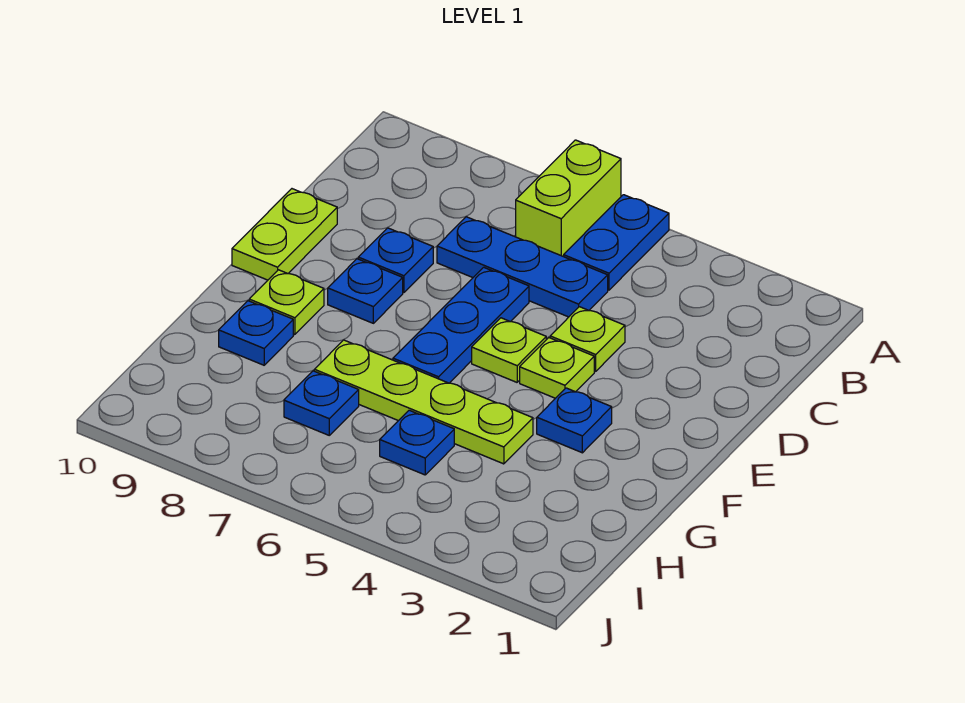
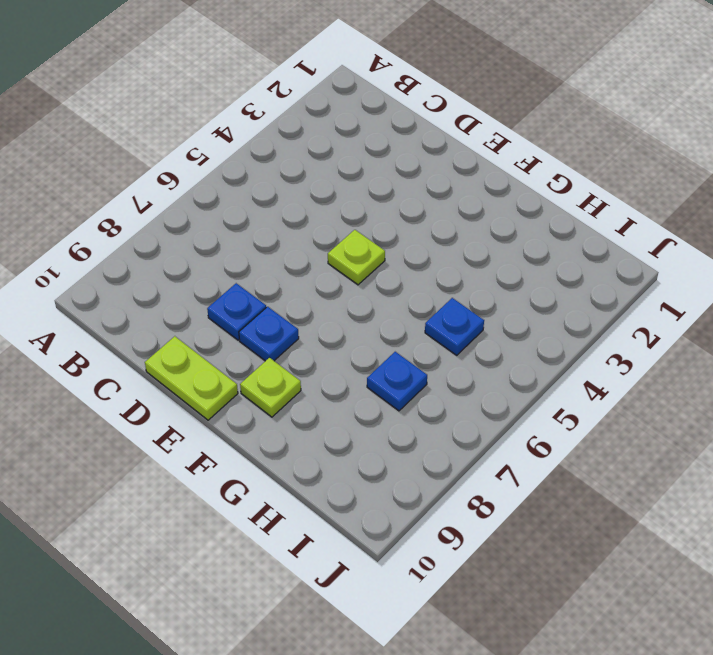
none -> blue 1x2 plate [564,195,669,290]
none -> lime 1x2 brick [516,140,621,257]
none -> blue 1x3 plate [437,217,608,317]

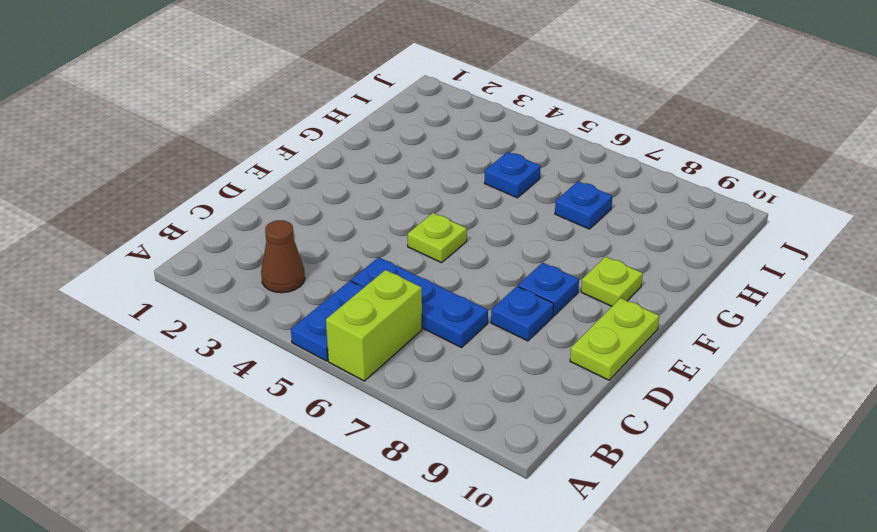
brown 1x1 cone [261,220,305,293] -> none
none -> lime 1x1 plate [550,307,625,371]
none -> blue 1x3 plate [393,267,529,383]
none -> lime 1x1 plate [520,338,594,398]

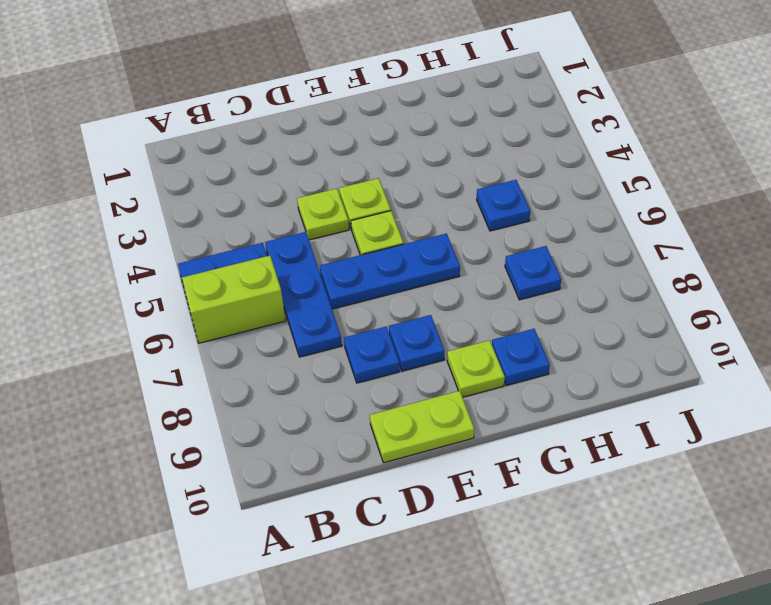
none -> blue 1x1 plate [537,388,612,453]
none -> lime 1x4 plate [314,340,533,464]

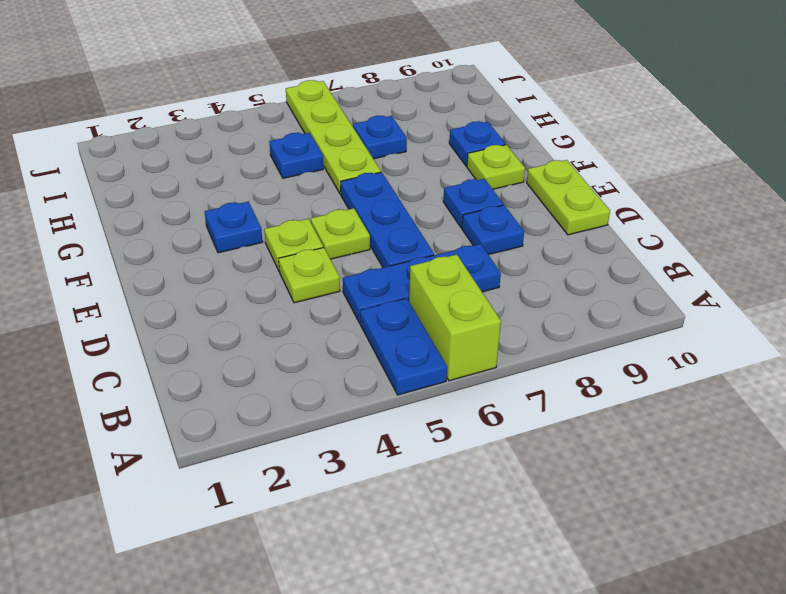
lime 1x4 plate [286,80,381,194] -> lime 1x4 plate turned to [314,340,533,464]

